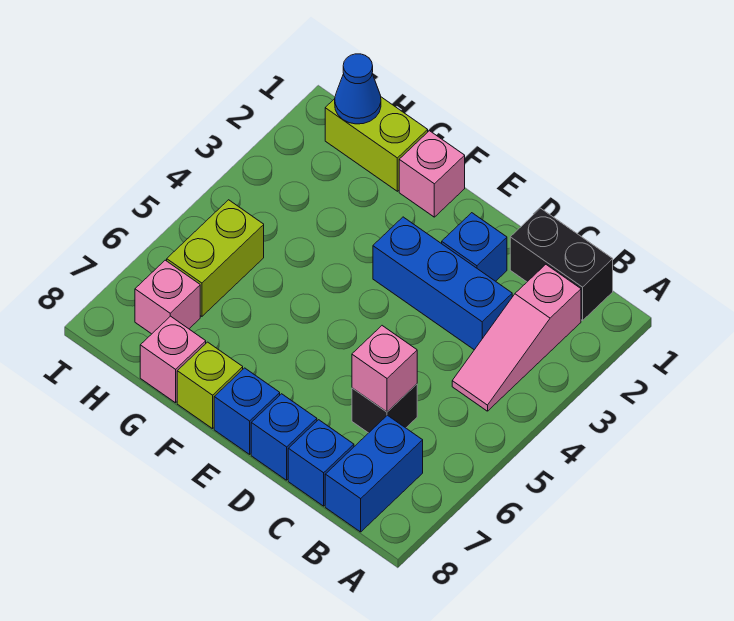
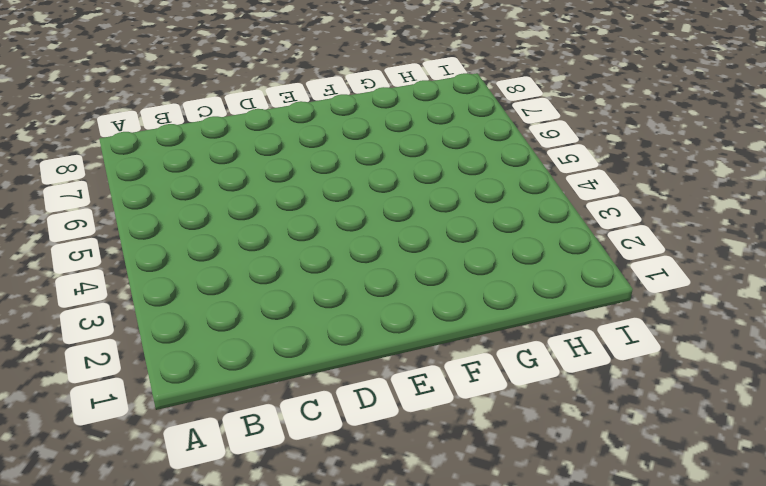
none -> black 1x2 brick [510,208,613,321]
none -> pink 1x3 slope [452,265,581,411]
none -> blue 1x2 brick [325,415,423,532]

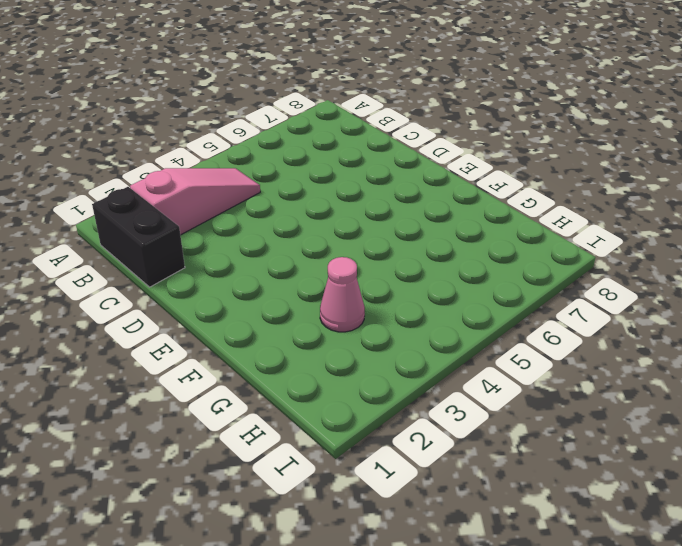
pink 1x1 cone [320,257,365,332] -> none
none -> blue 1x2 brick [325,415,423,532]
none -> blue 1x3 brick [373,217,512,350]
none -> black 1x1 brick [352,384,417,433]

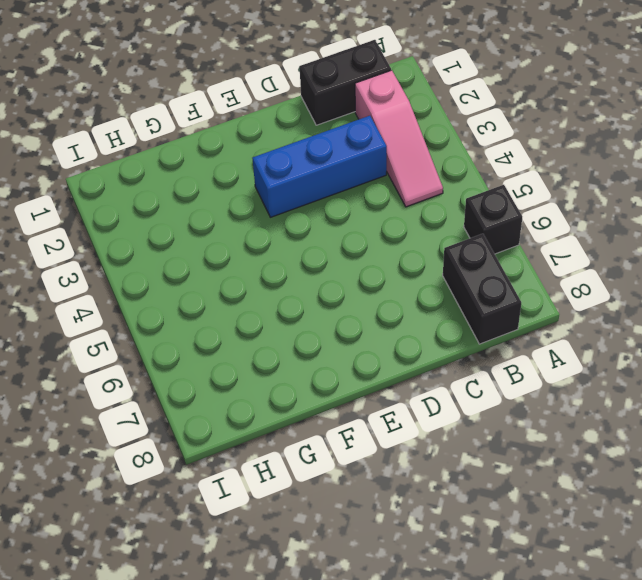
black 1x1 brick [464,185,522,254] -> black 1x1 brick moved to [352,384,417,433]
black 1x2 brick [443,234,521,344] -> blue 1x2 brick [325,415,423,532]
none -> blue 1x1 brick [288,420,354,506]
none -> blue 1x1 brick [442,213,507,281]
none -> blue 1x1 brick [251,394,317,480]

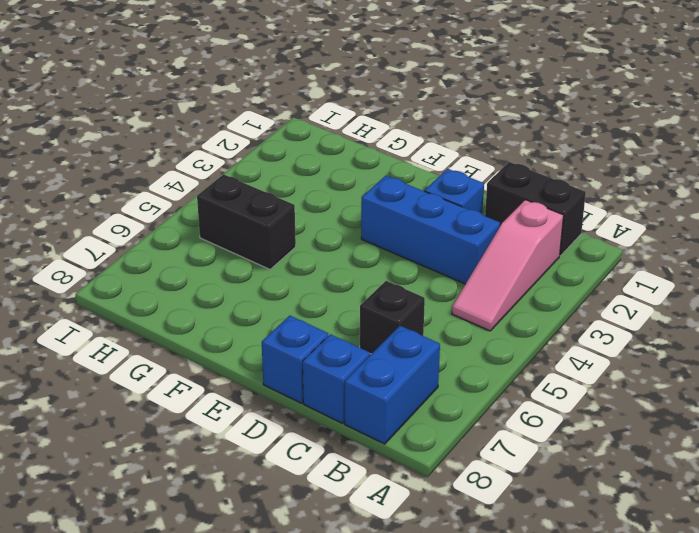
black 1x2 brick [197,174,296,269] -> lime 1x2 brick [167,200,264,316]
none -> blue 1x1 brick [214,368,280,454]
none -> pink 1x1 brick [399,131,465,217]
none -> lime 1x1 brick [177,342,243,429]

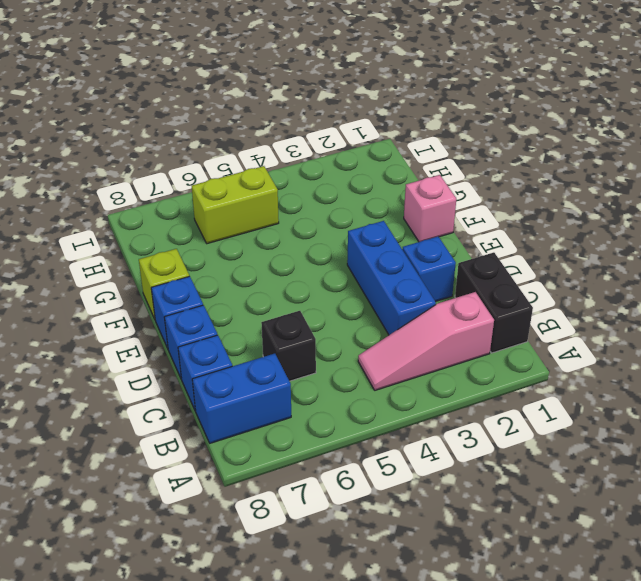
none -> lime 1x2 brick [325,97,428,191]
none -> pink 1x1 brick [140,316,206,403]
none -> pink 1x1 brick [135,260,200,334]

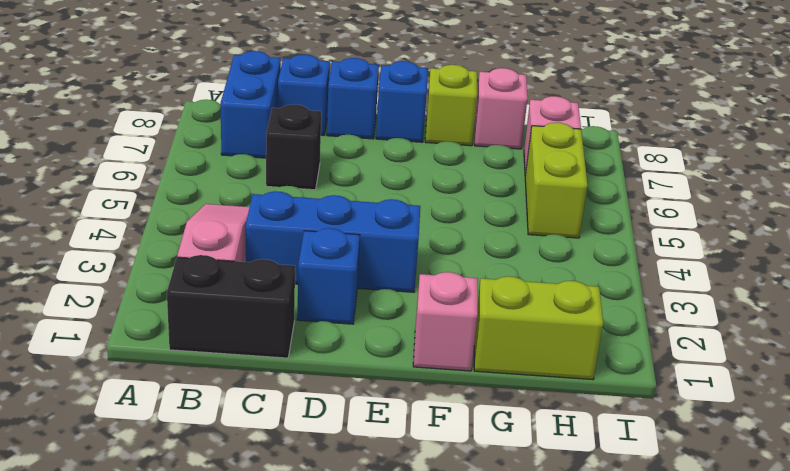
none -> pink 1x1 brick [352,326,417,412]
none -> blue 1x1 cone [335,54,381,124]

